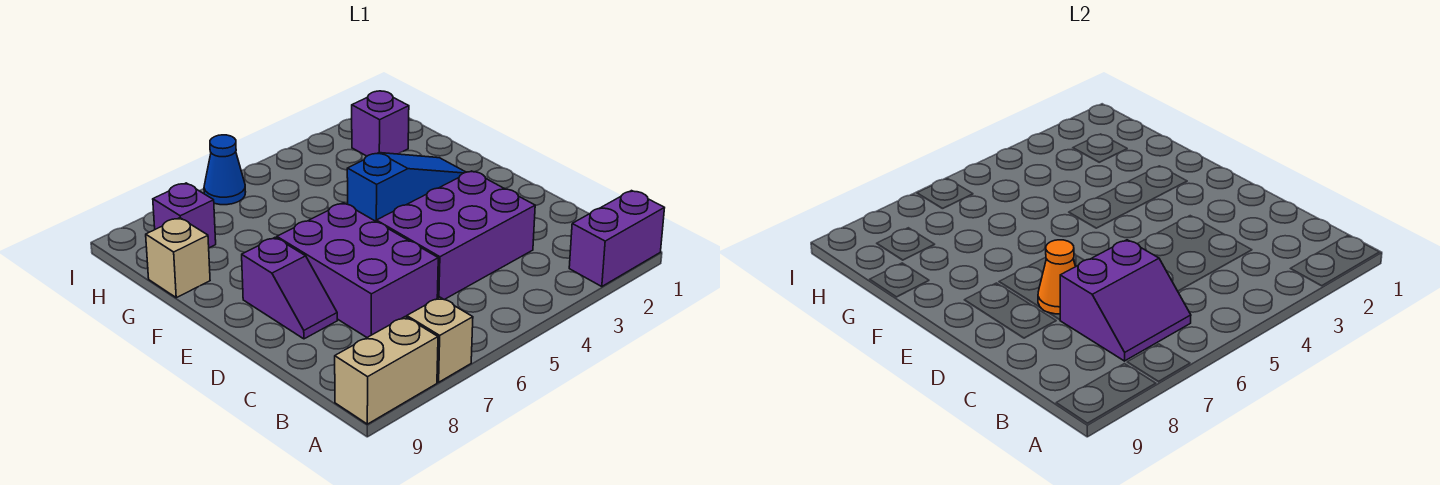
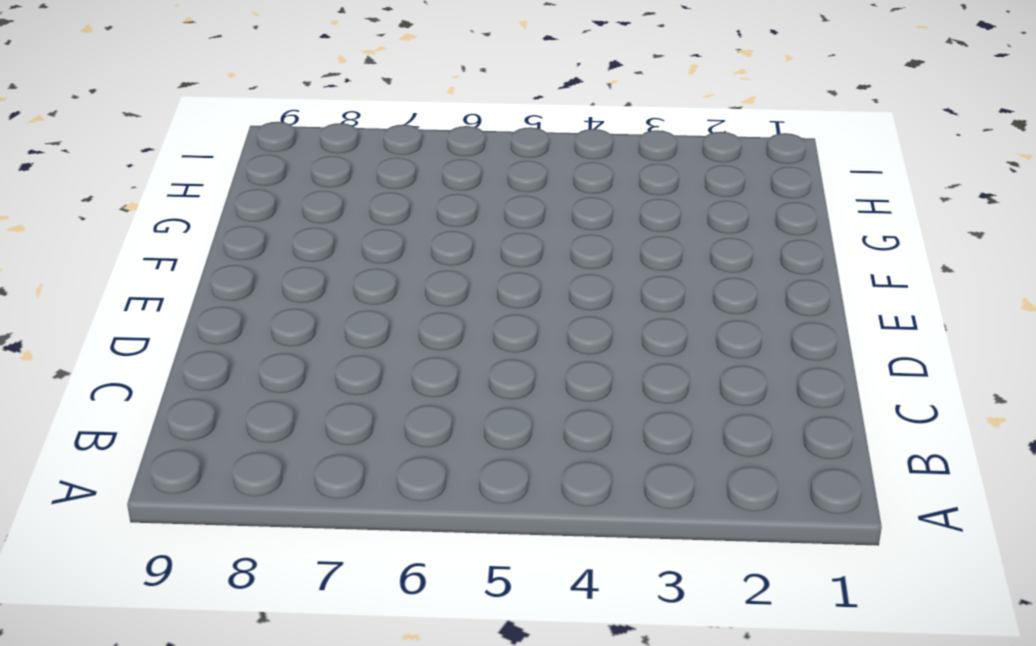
none -> purple 1x2 brick [569,191,664,287]
none -> tan 1x1 brick [407,297,473,382]
none -> tan 1x2 brick [335,317,438,424]

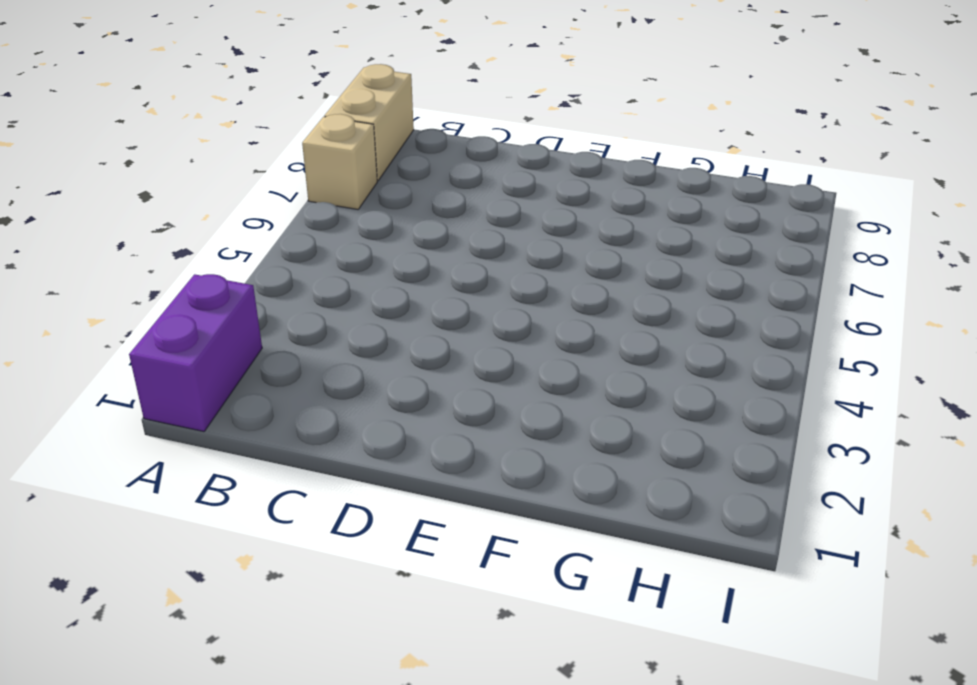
none -> purple 2x3 brick [376,171,535,300]
none -> purple 2x3 brick [277,203,438,337]
none -> purple 1x2 slope [242,237,337,339]

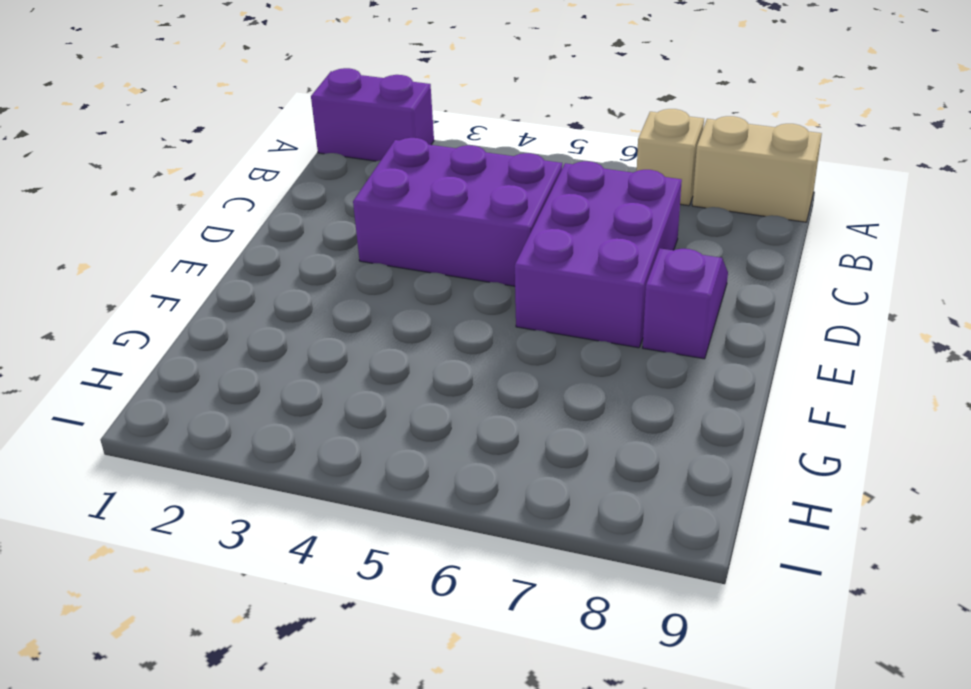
none -> blue 1x3 slope [347,153,466,221]
none -> tan 1x1 brick [146,218,210,298]
none -> purple 1x1 brick [352,91,409,156]

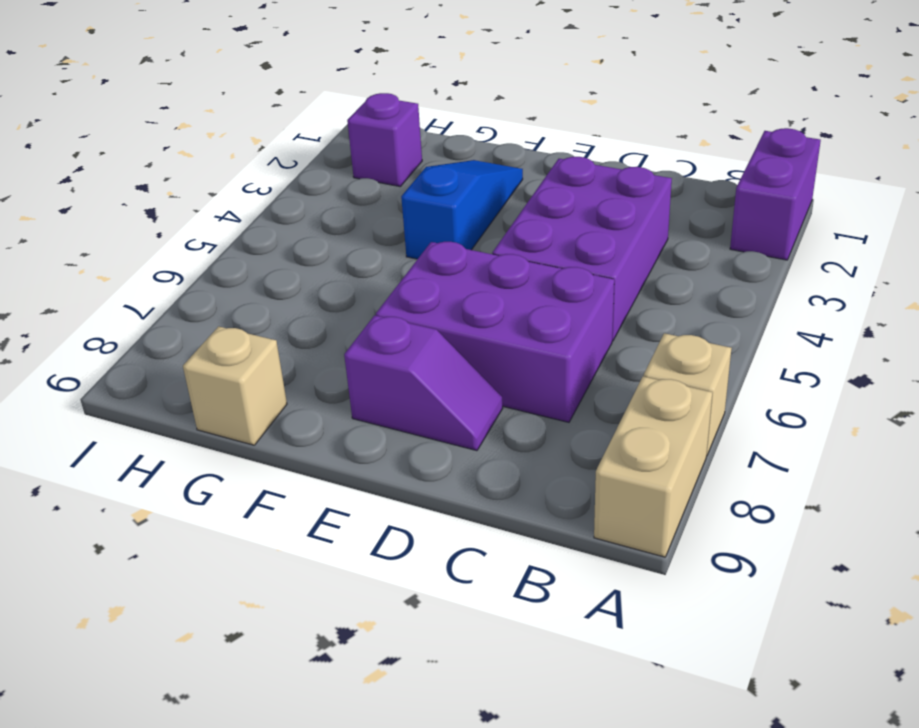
none -> purple 1x1 brick [153,183,216,248]
none -> blue 1x1 cone [204,135,245,205]
none -> purple 2x2 slope [1060,240,1191,361]

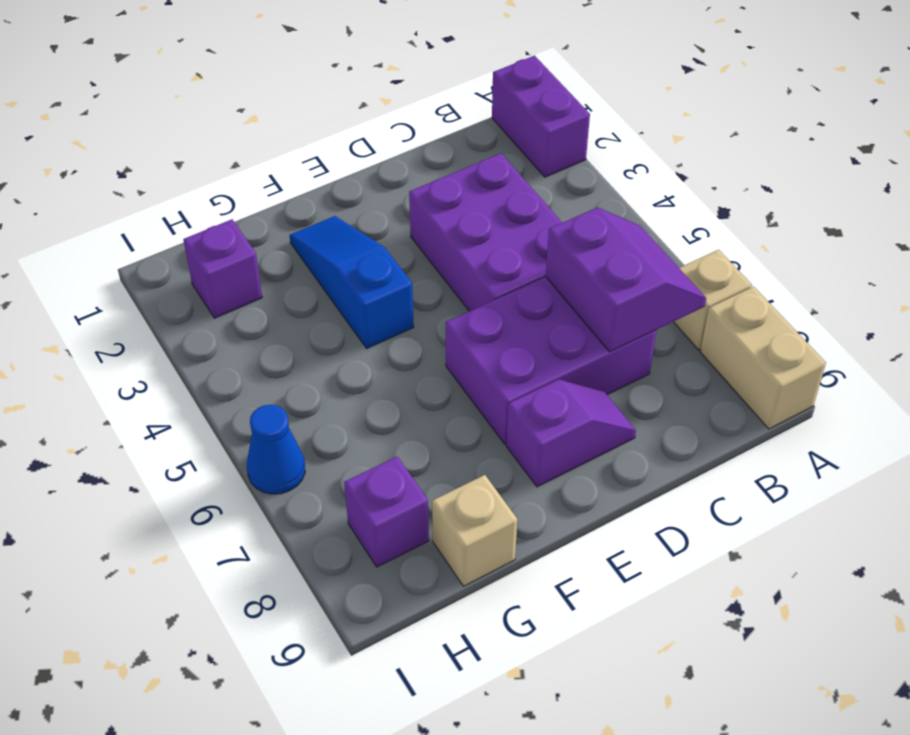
none -> orange 1x1 cone [1038,240,1076,314]

